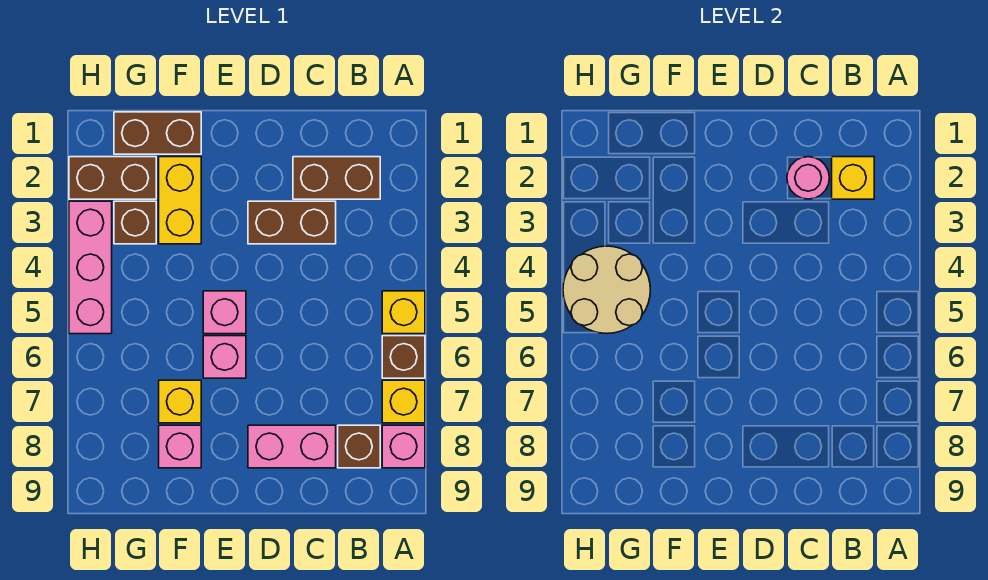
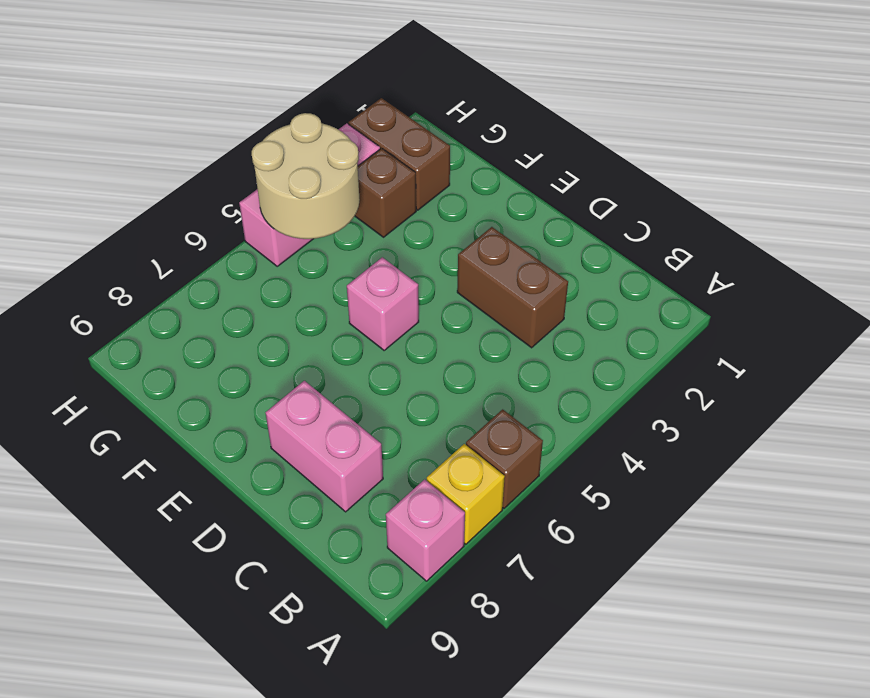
none -> yellow 1x1 brick [382,291,425,334]
none -> brown 1x2 brick [293,157,380,199]
none -> brown 1x1 brick [338,425,380,468]

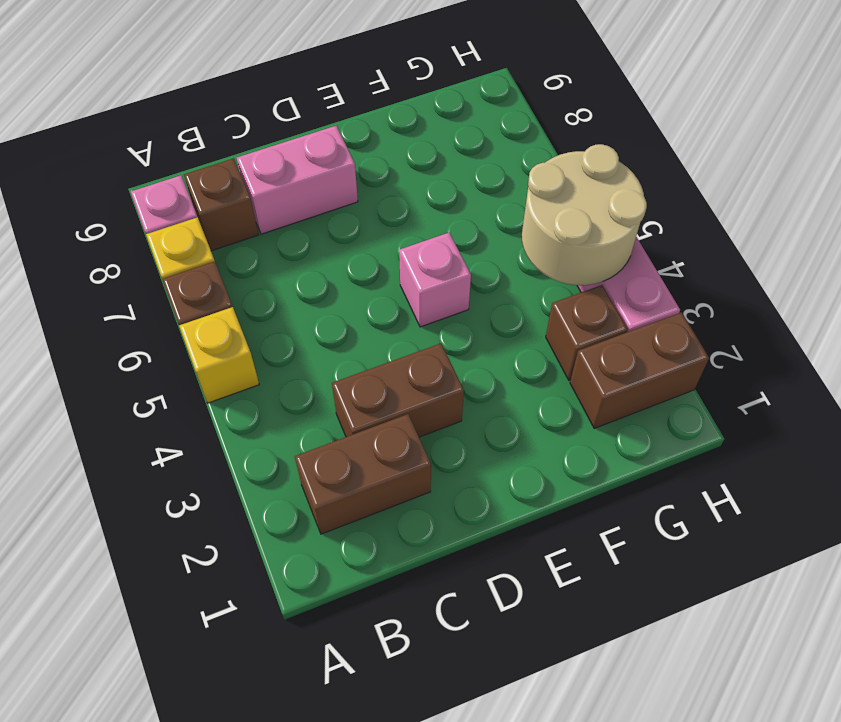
none -> pink 1x1 brick [203,336,246,378]
none -> brown 1x2 brick [114,112,201,154]
none -> yellow 1x2 brick [159,157,201,244]

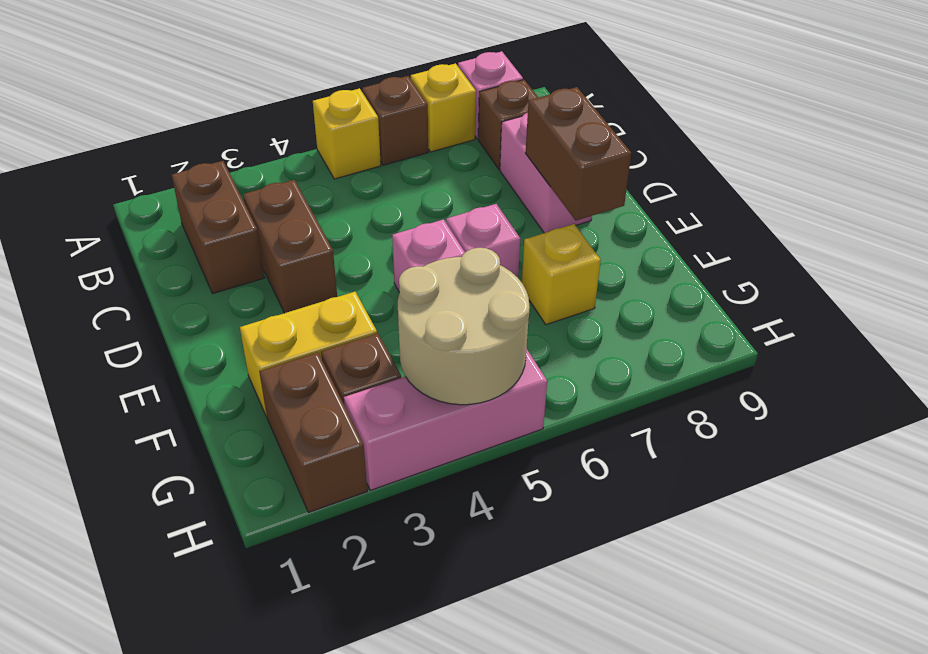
brown 1x2 brick [526,87,631,220] -> brown 1x2 brick moved to [114,112,201,154]
none -> pink 1x1 brick [159,425,201,468]
none -> yellow 1x1 brick [832,157,874,199]
none -> pink 1x1 round brick [787,157,829,199]

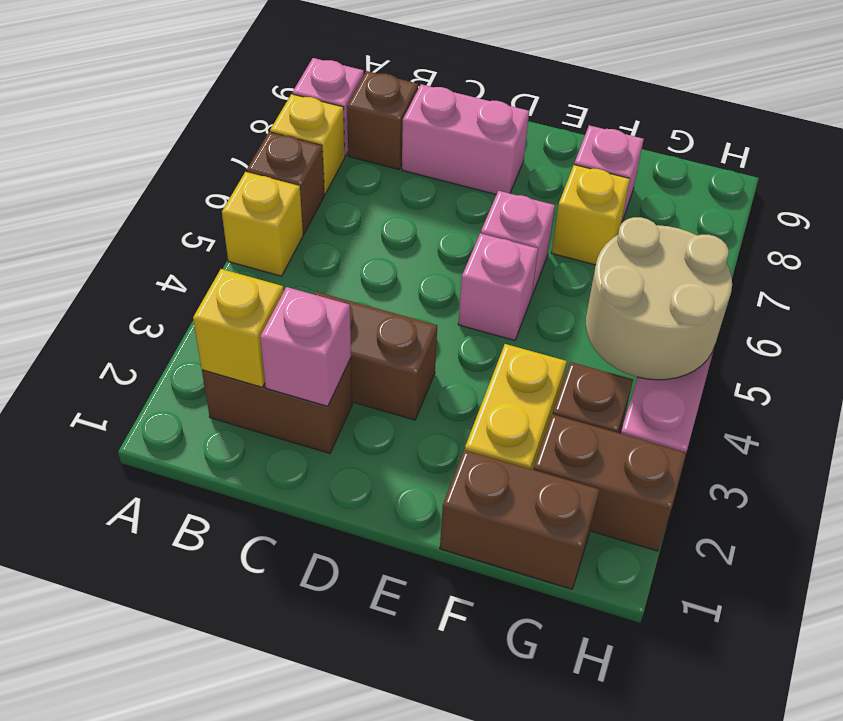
pink 1x1 brick [260,287,351,406] -> pink 1x1 round brick [787,157,829,199]

